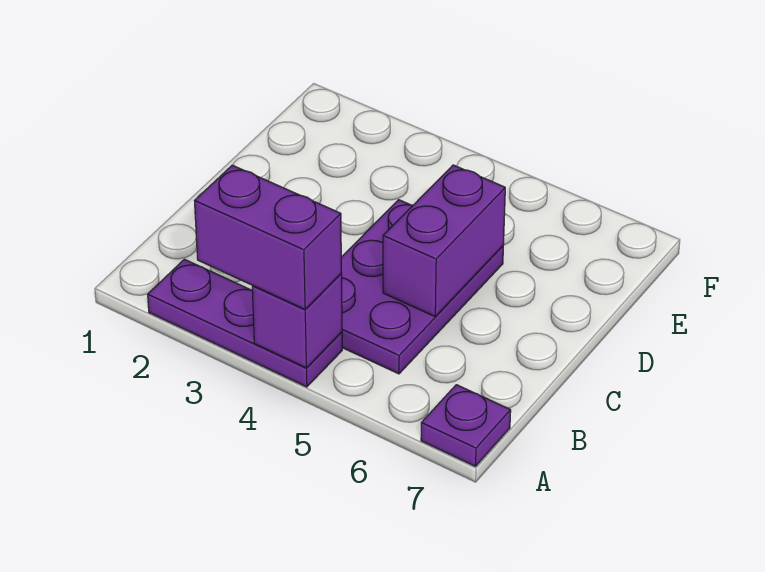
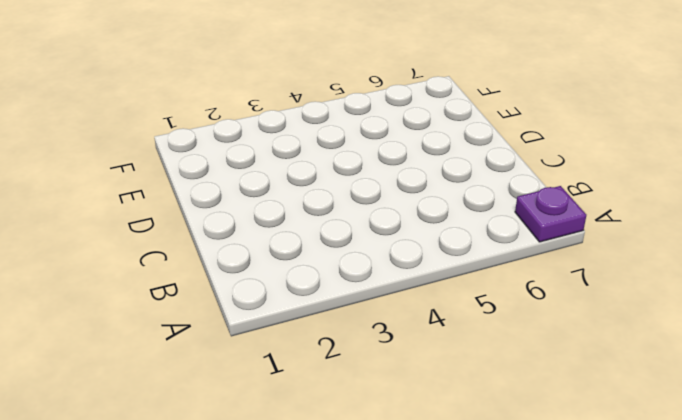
none -> purple 1x3 plate [148,259,342,387]
none -> purple 2x3 plate [341,200,503,374]

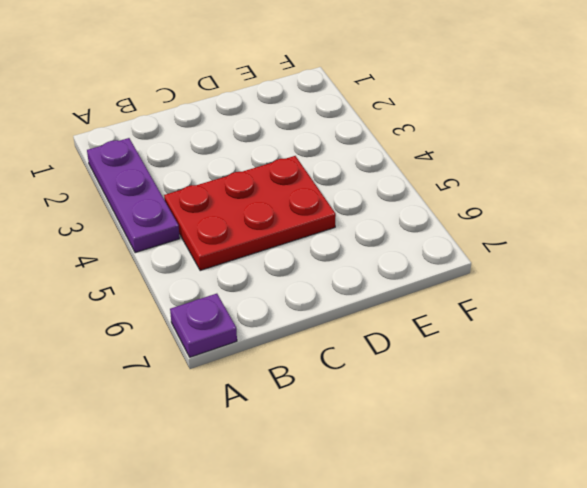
red 2x3 plate [164,156,336,271] -> purple 2x3 plate [341,200,503,374]
none -> purple 1x1 brick [252,274,342,368]
none -> purple 1x2 brick [383,165,505,316]

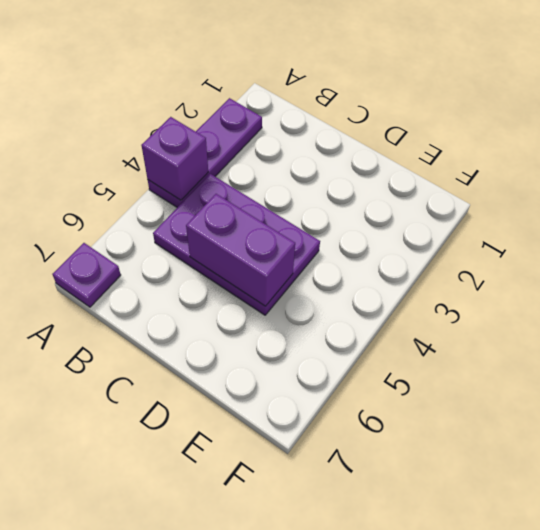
none -> purple 1x2 brick [195,165,342,309]

